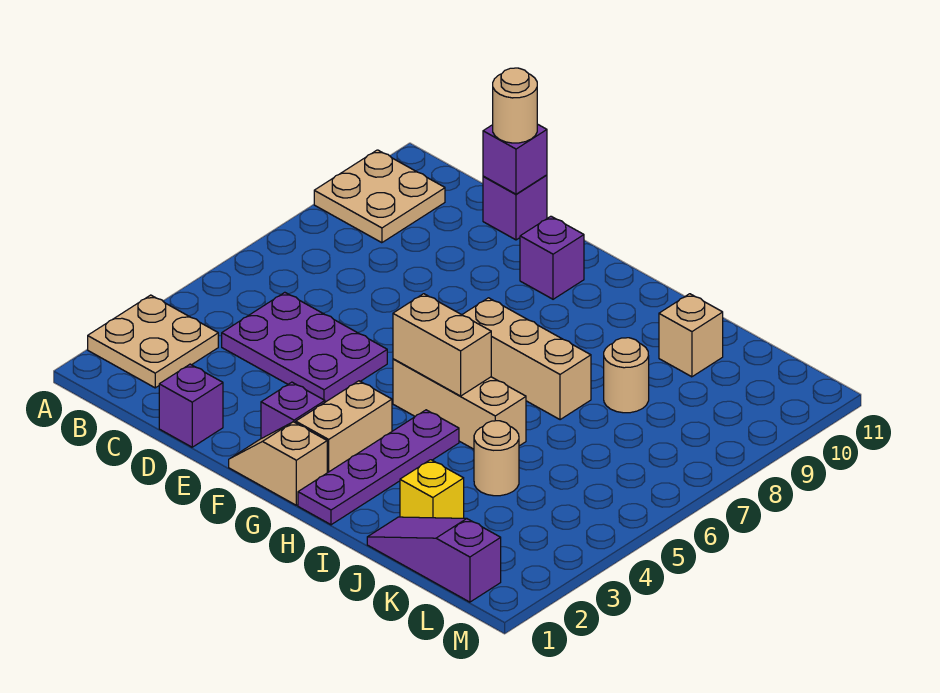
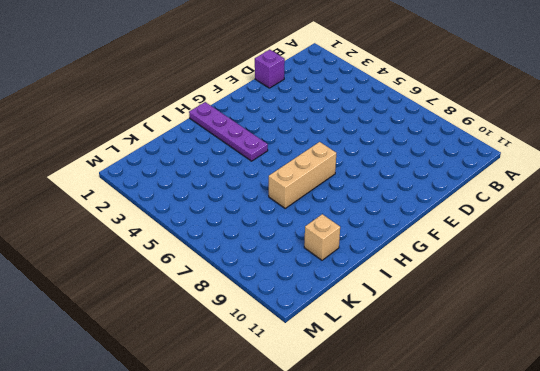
none -> tan 2x2 plate [88,295,218,388]
none -> tan 2x2 plate [314,150,445,243]
none -> purple 2x3 plate [222,292,387,402]

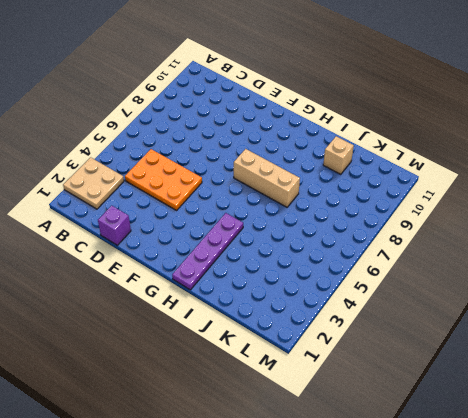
orange 2x3 plate [125,149,202,210] -> purple 2x3 plate [222,292,387,402]
none -> tan 2x2 plate [314,150,445,243]
none -> purple 1x1 brick [483,175,547,240]
none -> tan 1x2 slope [229,422,327,505]

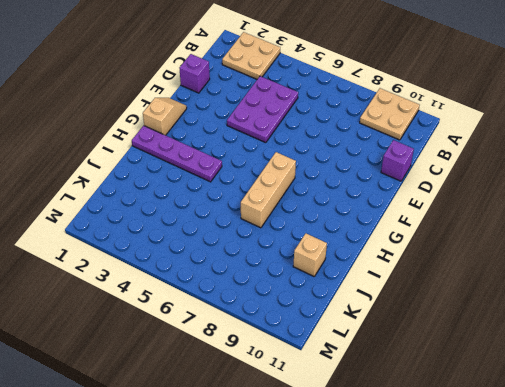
none -> purple 1x1 brick [261,382,325,439]
none -> purple 1x1 brick [520,216,584,299]
none -> tan 1x2 brick [296,381,392,473]

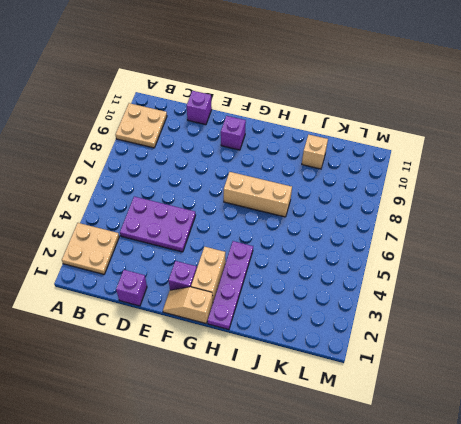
none -> tan 1x3 brick [393,359,526,449]
none -> purple 1x3 slope [367,517,501,602]
none -> yellow 1x1 brick [400,460,464,518]

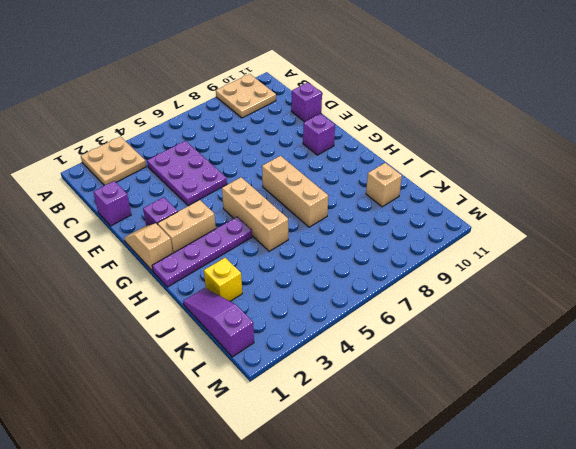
none -> tan 1x1 round brick [474,421,519,496]
none -> tan 1x1 round brick [604,338,649,413]
none -> purple 1x1 brick [483,124,547,194]

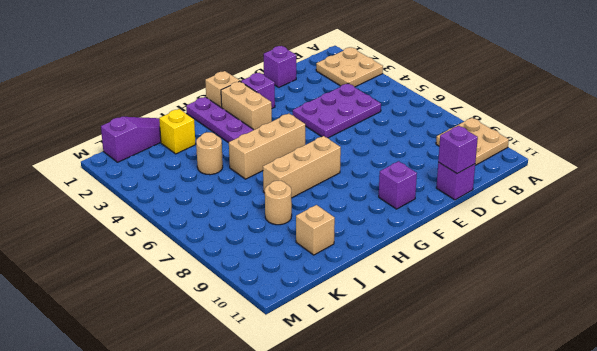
none -> tan 1x2 brick [393,294,491,396]
none -> tan 1x1 round brick [493,68,537,143]

